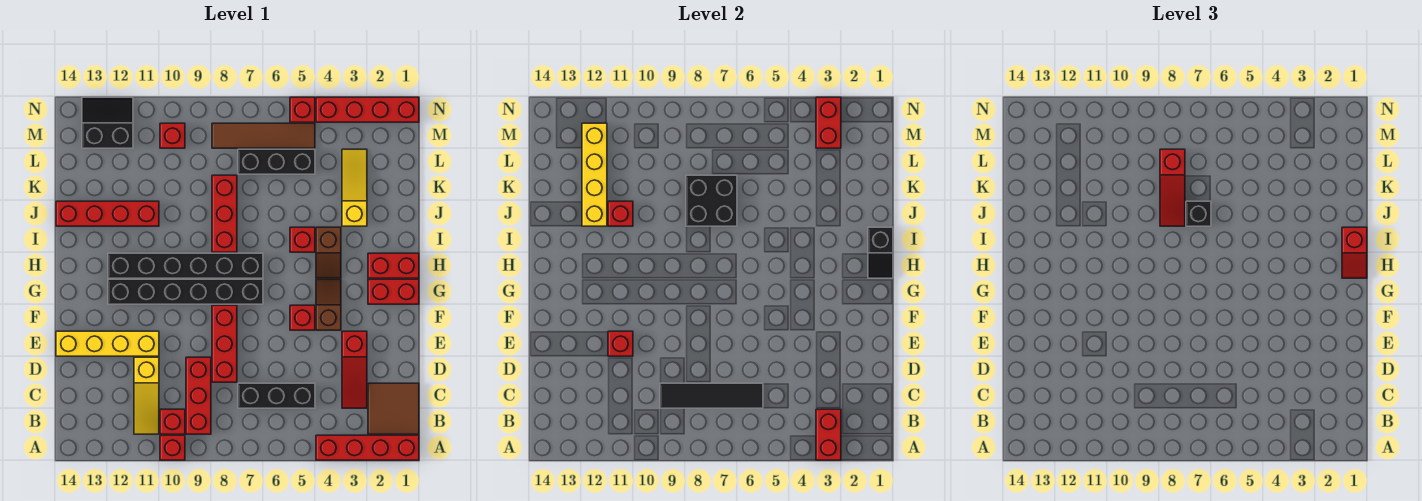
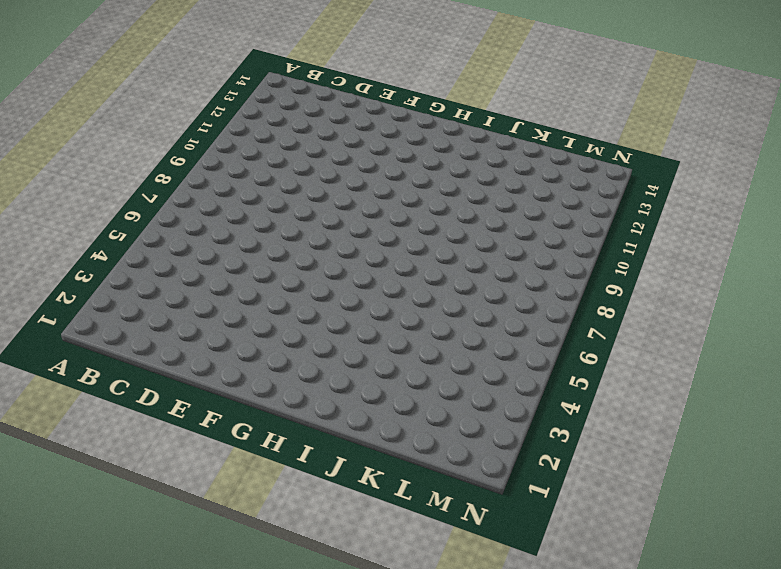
none -> red 1x4 brick [316,435,419,460]
none -> red 1x1 brick [160,435,185,460]
none -> brown 2x2 tile [368,383,419,434]
none -> red 1x3 brick [186,357,211,434]

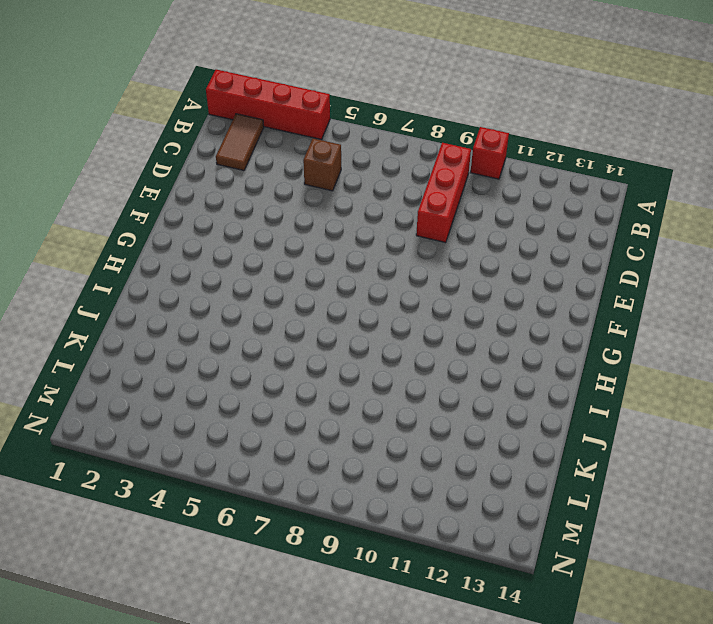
brown 1x2 tile [216,114,264,170] -> brown 2x2 tile [368,383,419,434]
brown 1x1 brick [303,139,341,191] -> black 1x3 brick [238,383,315,408]
none -> red 1x1 brick [160,409,185,434]
none -> yellow 1x3 slope [134,357,159,434]
none -> red 1x3 slope [342,331,367,408]
none -> red 1x3 brick [212,305,237,382]

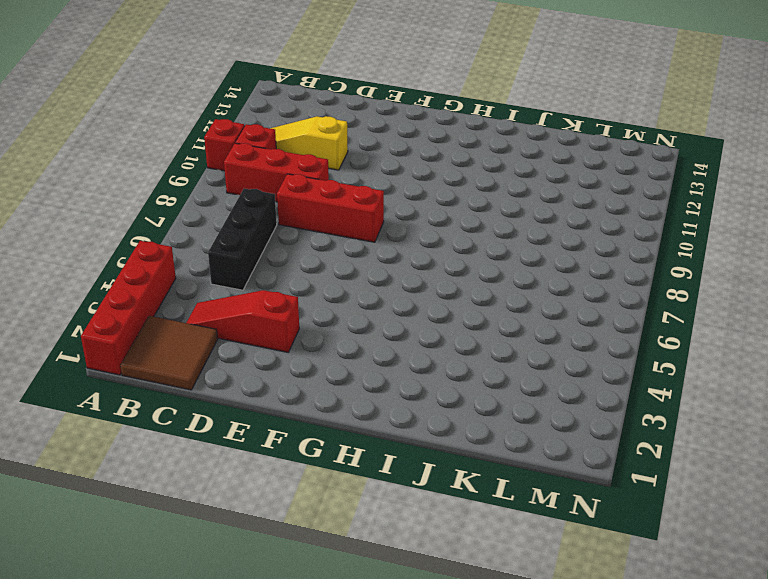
none -> yellow 1x4 brick [56,331,159,356]
none -> brown 1x2 slope [316,279,341,330]
none -> red 1x1 brick [290,305,315,330]
none -> red 1x2 brick [368,279,419,304]

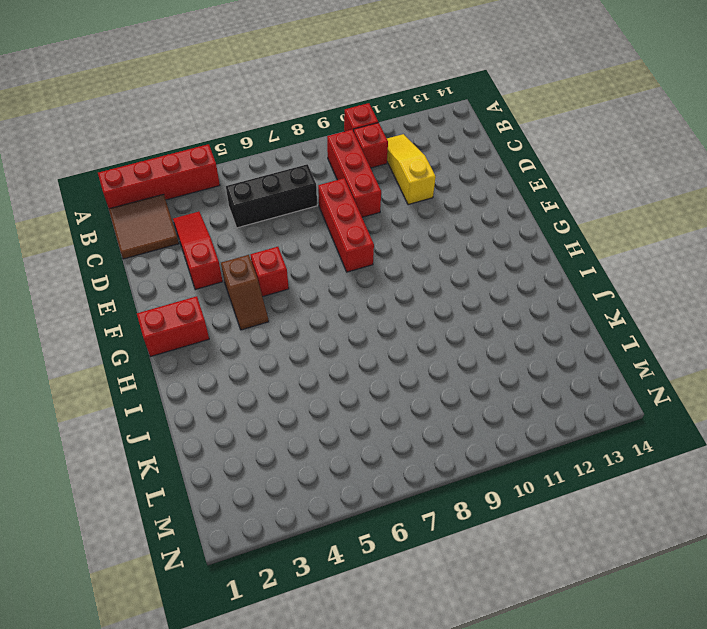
none -> yellow 1x4 brick [56,331,159,356]
none -> black 1x6 brick [108,279,263,304]
none -> red 1x2 brick [368,253,419,278]
none -> brown 1x2 slope [316,227,341,278]

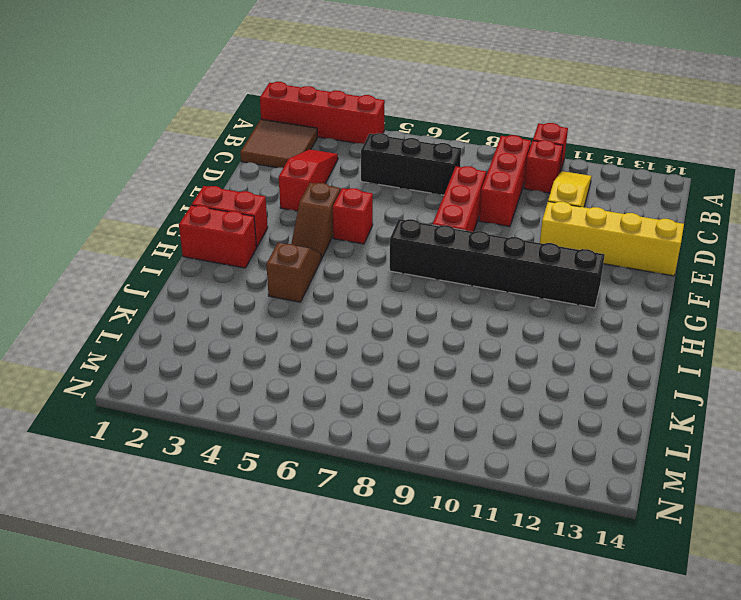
none -> black 1x6 brick [108,253,263,278]
none -> red 1x1 brick [290,227,315,252]
none -> red 1x3 brick [212,175,237,252]
none -> yellow 1x3 slope [342,149,367,226]

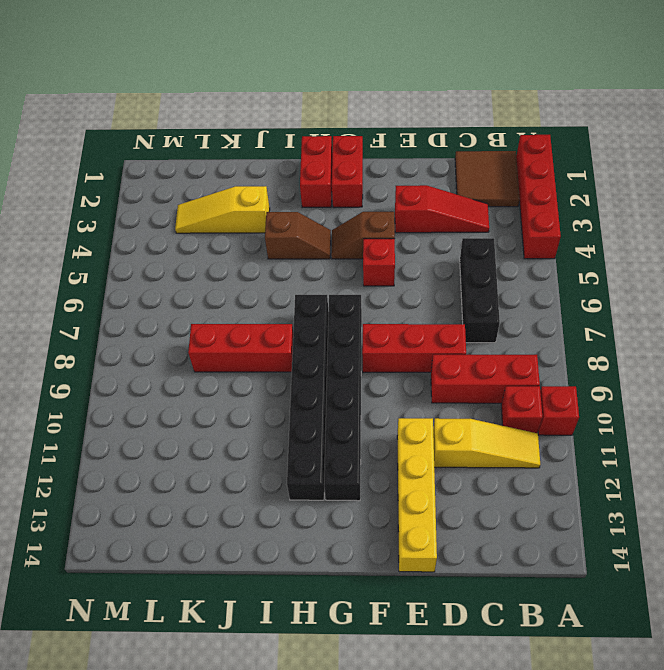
none -> red 1x1 brick [290,227,315,252]
none -> red 1x4 brick [56,201,159,226]
none -> black 1x3 brick [238,149,315,174]
none -> brown 1x4 tile [212,123,315,148]

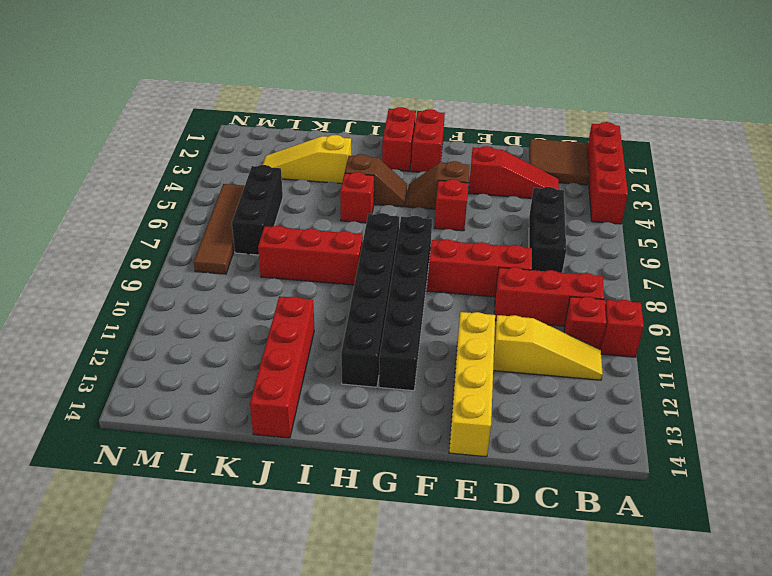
none -> red 1x1 brick [160,123,185,148]
none -> black 2x2 slope [82,97,133,148]
none -> red 1x4 brick [316,97,419,122]
none -> red 1x1 brick [290,97,315,122]

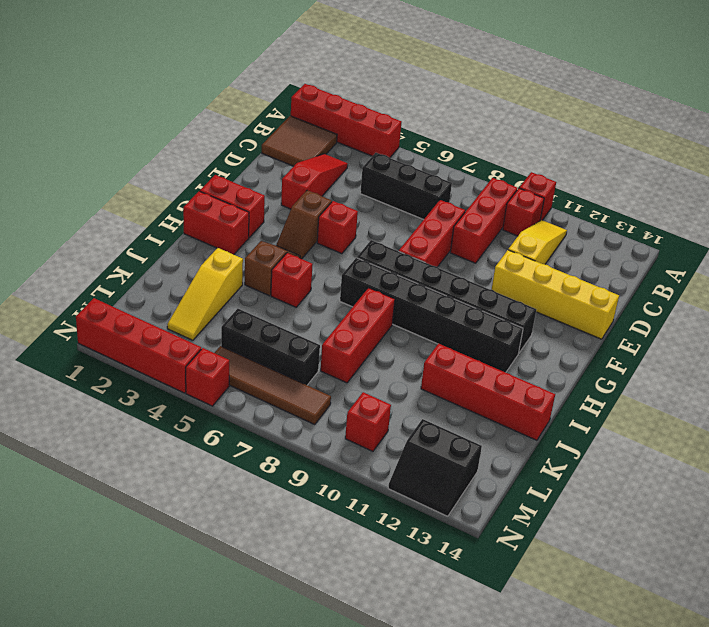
none -> red 1x2 brick [816,409,841,460]
none -> black 1x4 tile [660,383,763,408]
none -> red 1x1 brick [608,331,633,356]
none -> black 1x2 slope [868,227,893,278]

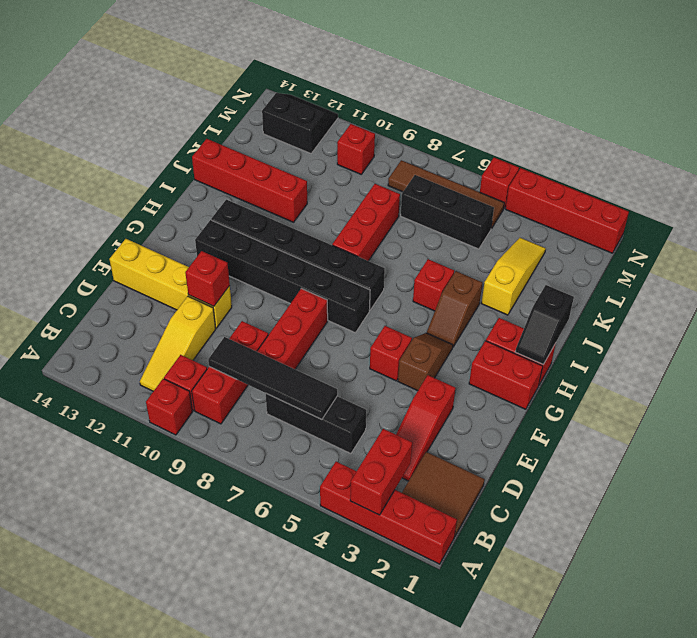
none -> black 2x2 brick [686,175,737,226]
none -> red 1x1 brick [608,201,633,226]
none -> yellow 1x4 brick [582,123,607,226]
none -> red 1x2 brick [816,97,841,148]

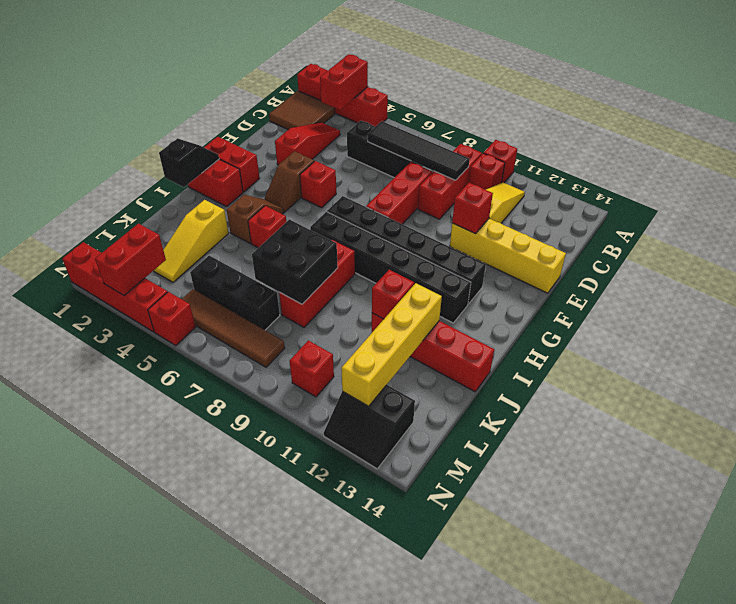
none -> red 1x2 slope [1342,227,1367,278]
none -> black 1x1 brick [1186,201,1211,226]
none -> red 1x3 slope [1160,149,1185,226]

